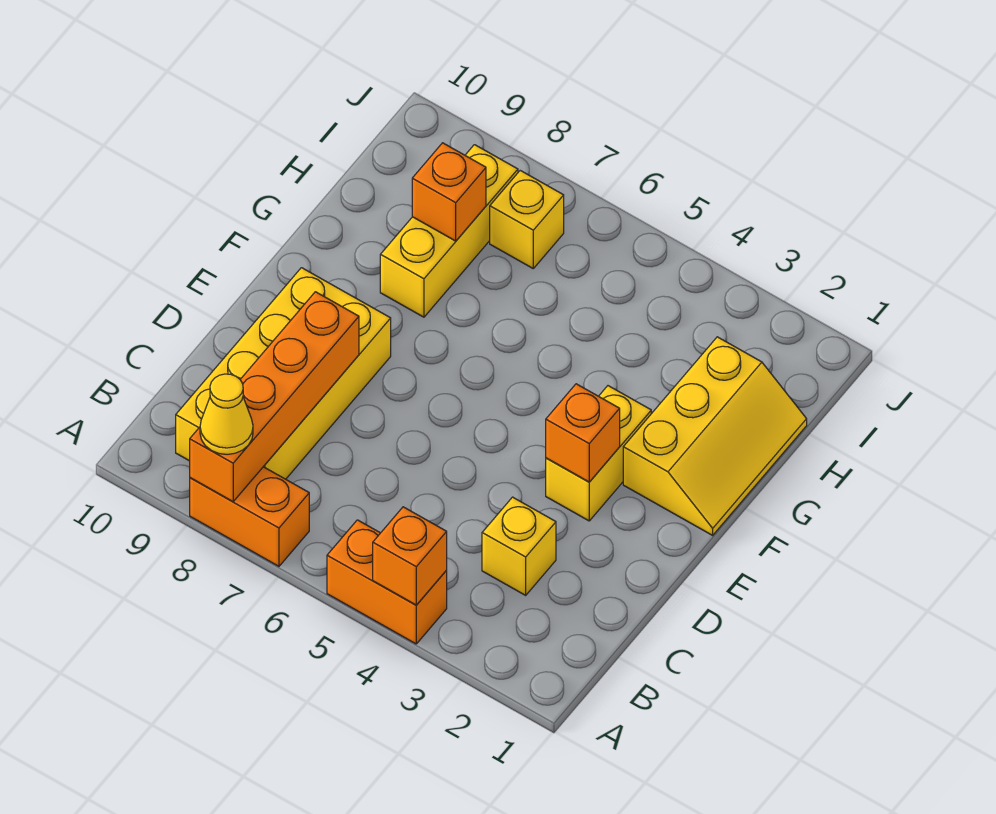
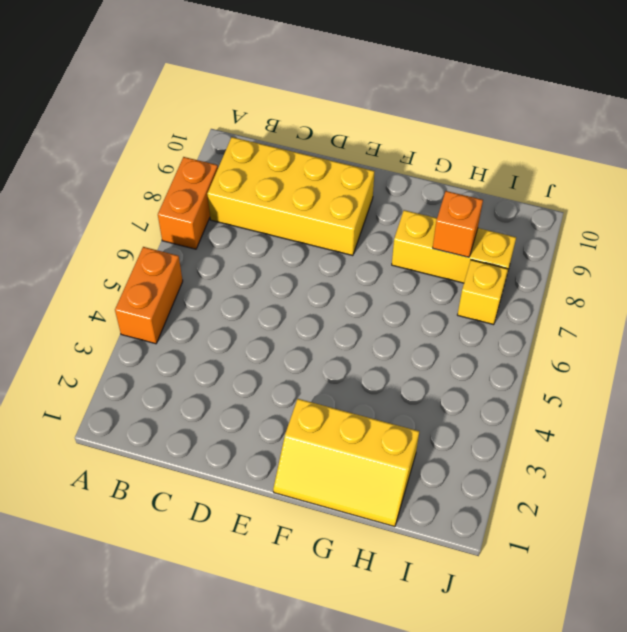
none -> yellow 1x1 brick [482,497,556,595]
none -> yellow 1x2 brick [546,386,651,521]
none -> orange 1x1 brick [373,507,447,605]

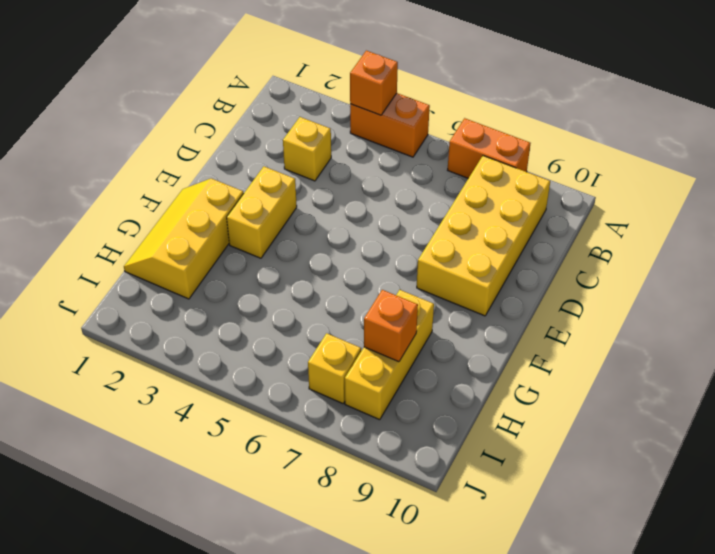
none -> orange 1x4 brick [190,292,359,502]
none -> orange 1x1 brick [546,384,620,482]
none -> yellow 1x1 cone [200,374,253,454]

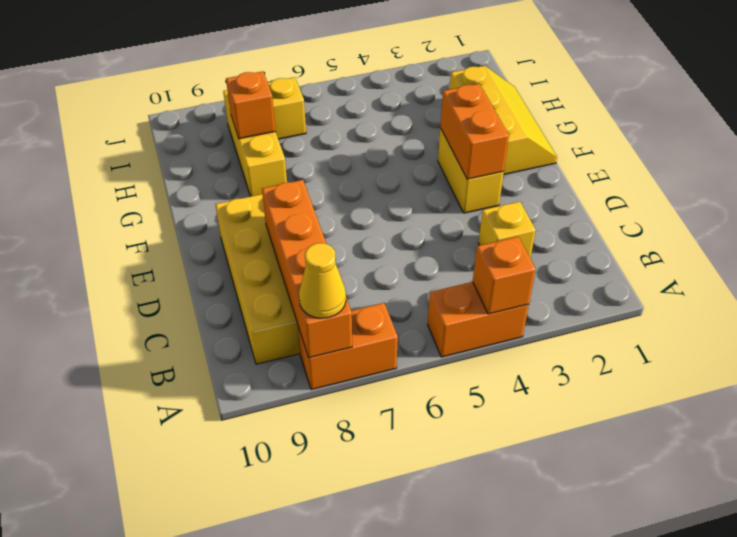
orange 1x2 brick [440,84,509,179] -> orange 1x1 brick [546,384,620,482]

